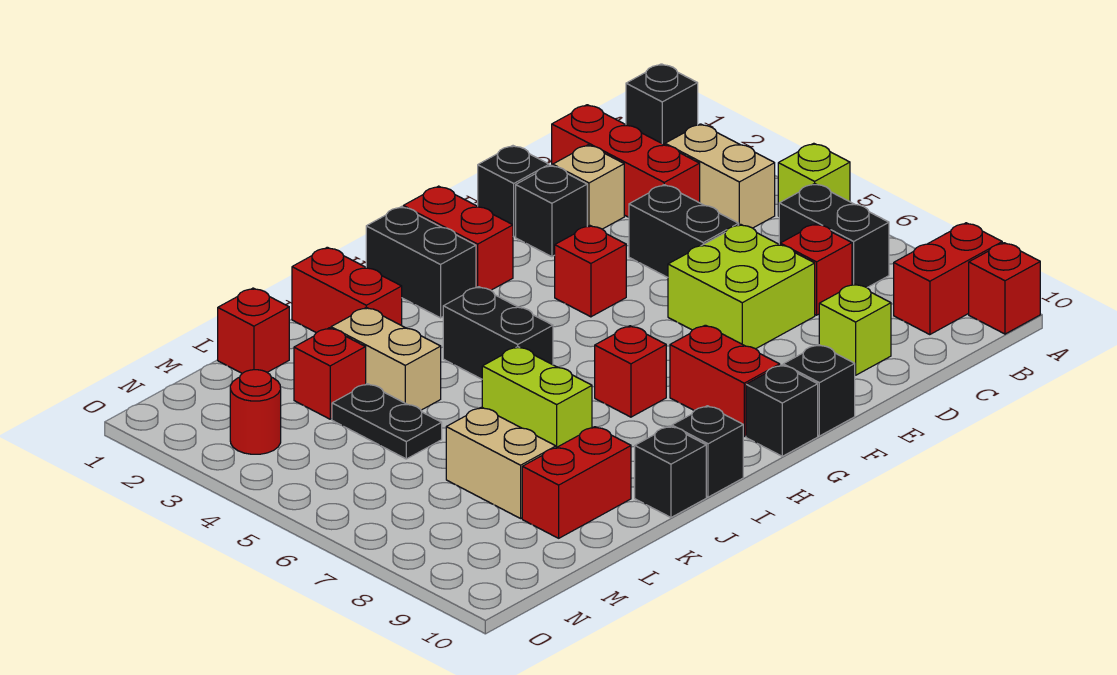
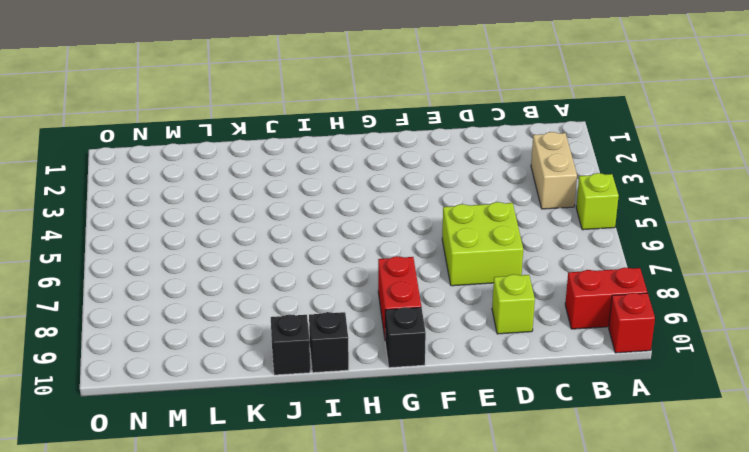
none -> black 1x1 brick [626,64,698,145]
none -> black 1x2 brick [779,184,889,287]
none -> red 1x3 brick [552,105,700,217]
none -> red 1x1 brick [780,224,852,315]

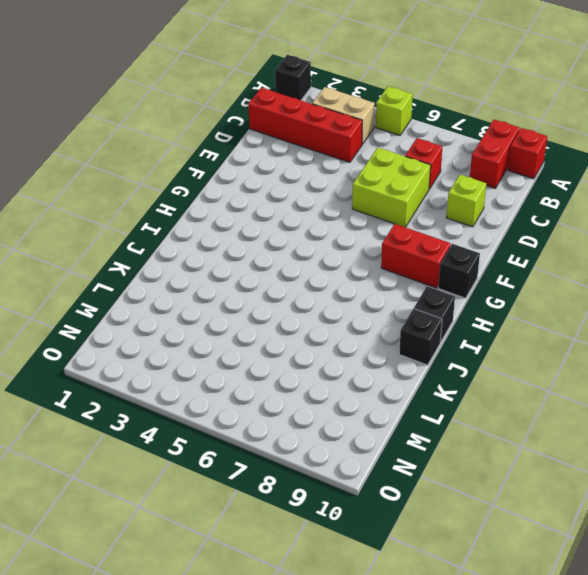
red 1x4 brick [248,88,362,162] -> red 1x3 brick [552,105,700,217]
none -> black 1x2 brick [779,184,889,287]
none -> tan 1x1 brick [553,145,624,229]
none -> black 1x2 brick [629,185,739,277]
none -> black 1x1 brick [478,146,549,237]

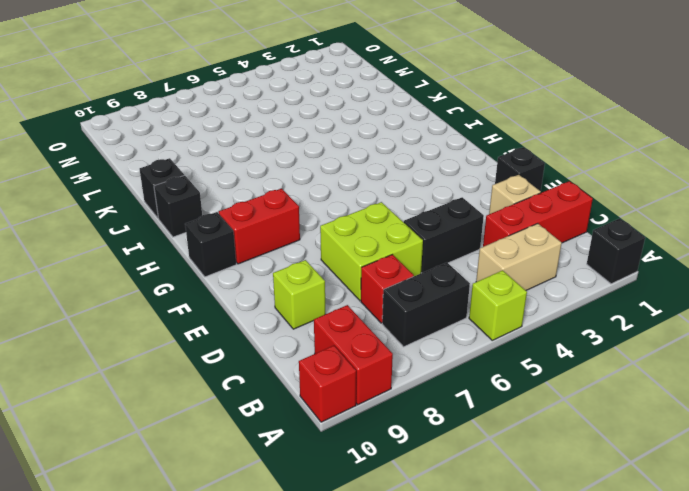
none -> black 1x1 brick [516,165,587,257]
none -> red 1x1 brick [555,226,626,317]
none -> black 1x1 brick [783,345,855,436]
none -> red 1x2 brick [403,186,513,290]

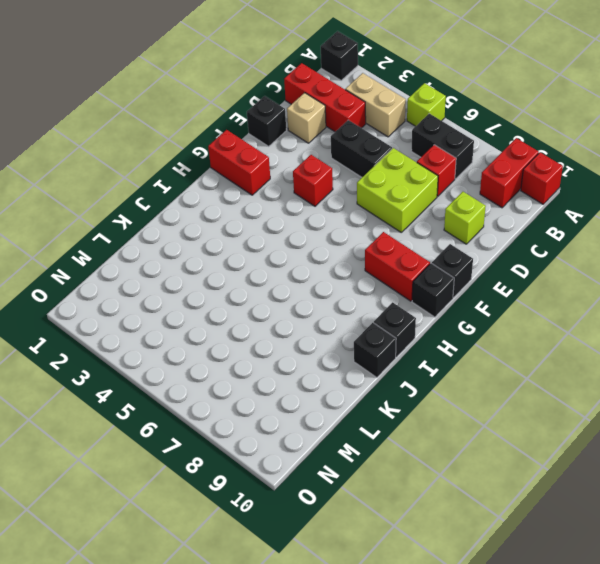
none -> black 1x1 brick [516,165,587,257]
none -> black 1x2 brick [366,207,476,318]
none -> red 1x1 brick [595,326,666,417]
none -> black 1x2 brick [443,287,553,379]

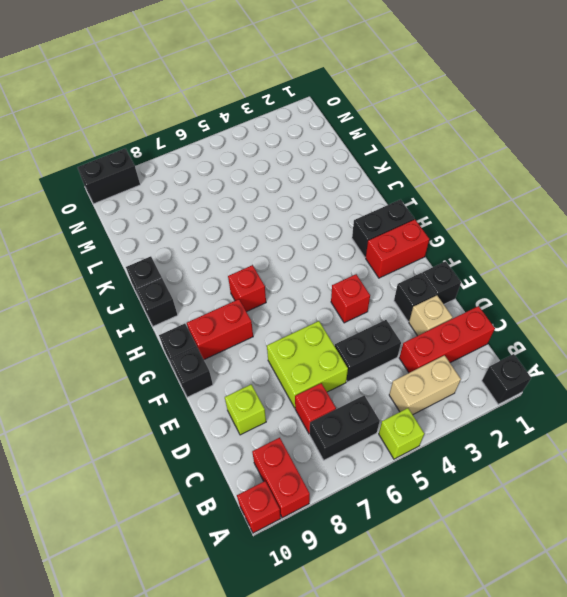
black 1x2 brick [77,149,140,204] -> black 1x2 brick moved to [443,287,553,379]
none -> red 1x2 brick [292,247,402,333]
none -> lime 1x2 brick [482,347,592,448]
none -> tan 1x2 brick [331,307,441,410]
none -> red 1x2 brick [522,427,631,538]

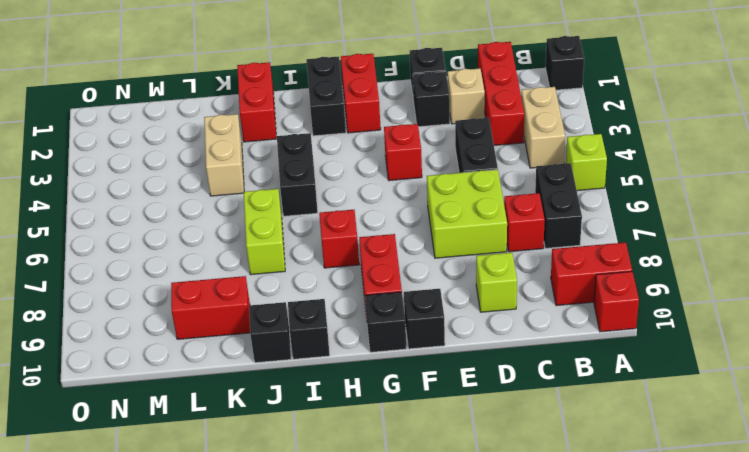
none -> red 1x1 brick [218,288,289,373]
none -> red 1x1 brick [294,328,366,419]
none -> black 1x2 plate [332,384,442,459]
none -> tan 1x2 brick [446,407,556,518]

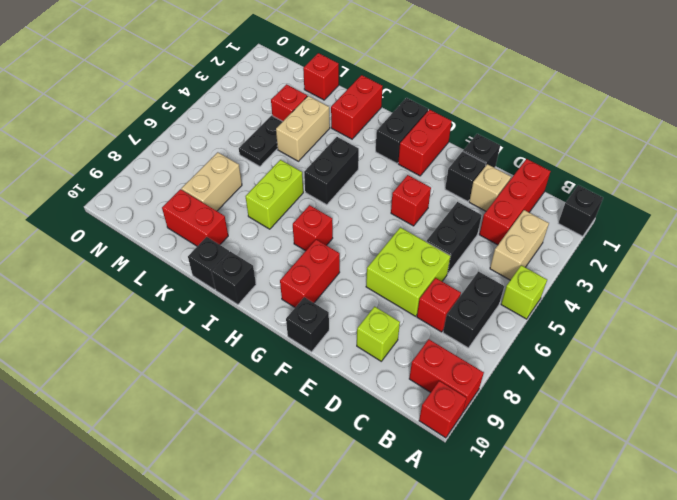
none -> black 1x1 brick [746,365,818,456]
none -> red 1x1 round brick [230,370,281,454]

